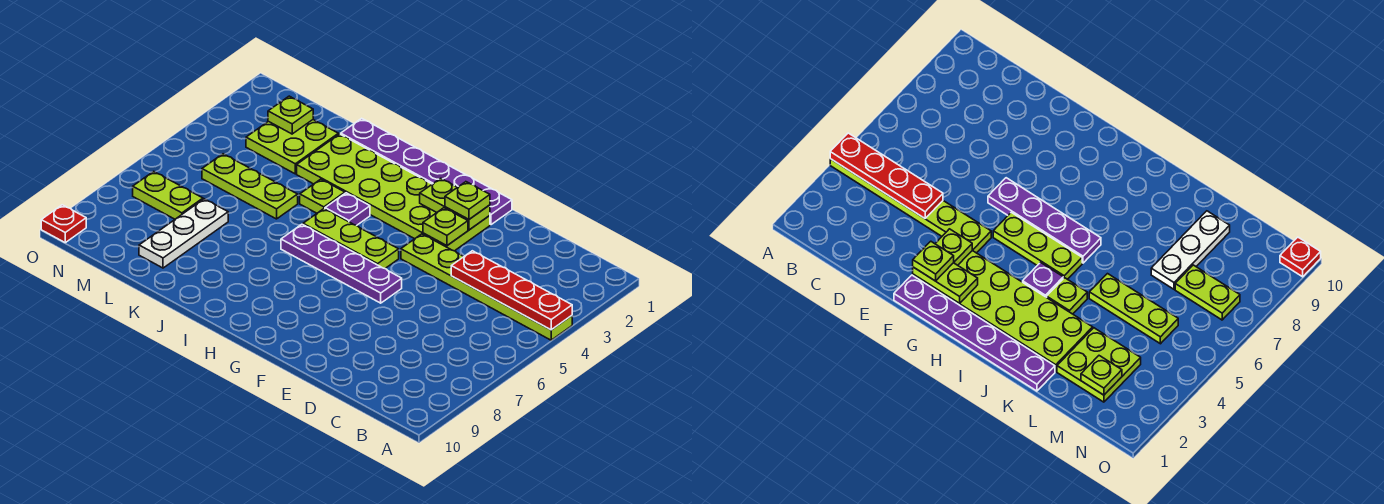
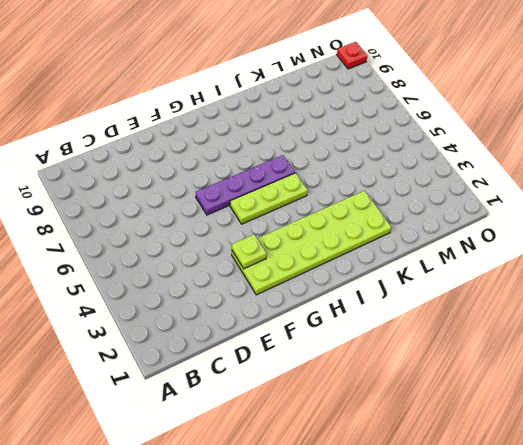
none -> lime 1x6 plate [401,234,572,340]
none -> purple 1x6 plate [341,118,512,225]
none -> purple 1x1 plate [325,193,370,226]

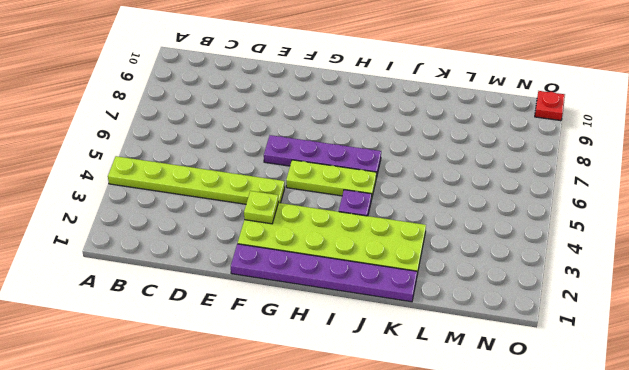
none -> lime 1x1 plate [300,179,345,213]
none -> lime 1x3 plate [202,154,298,219]
none -> lime 2x2 plate [246,120,338,174]

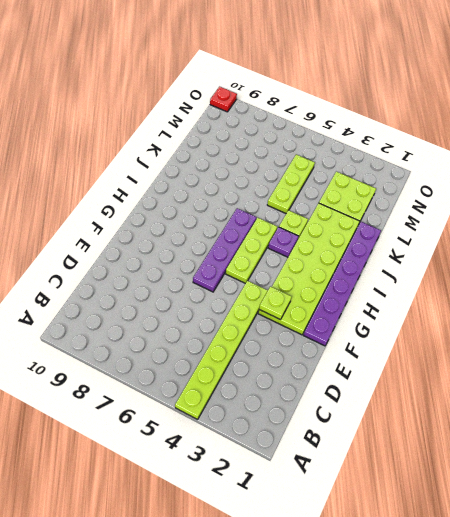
none -> white 1x3 plate [139,199,228,268]
none -> lime 1x2 plate [133,171,203,219]
none -> red 1x4 plate [451,251,572,330]

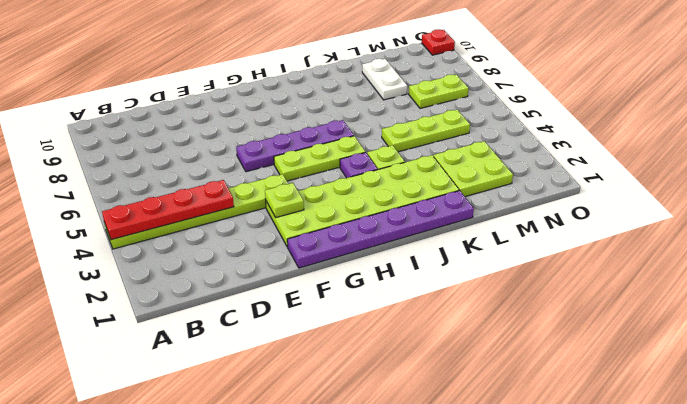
white 1x2 plate [362,59,407,100] -> white 1x3 plate [139,199,228,268]
none -> lime 1x2 plate [420,178,490,230]
none -> lime 1x1 plate [268,96,313,134]
none -> lime 1x1 plate [445,182,490,219]

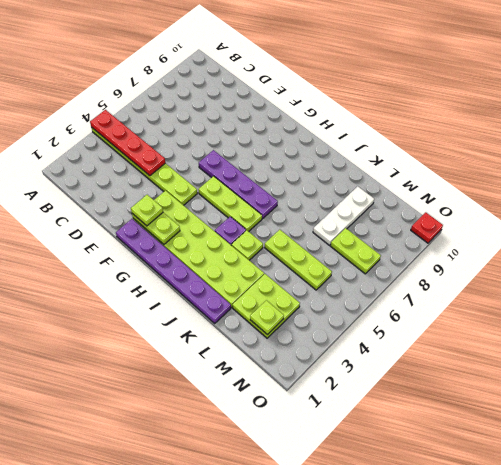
none -> lime 1x1 plate [423,208,468,246]

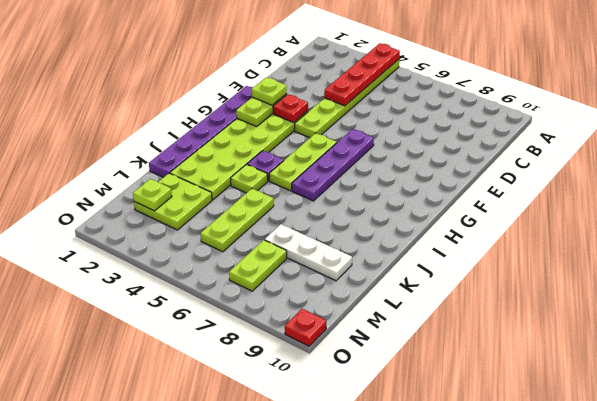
red 1x1 plate [273,94,308,123] -> lime 1x1 plate [423,208,468,246]

